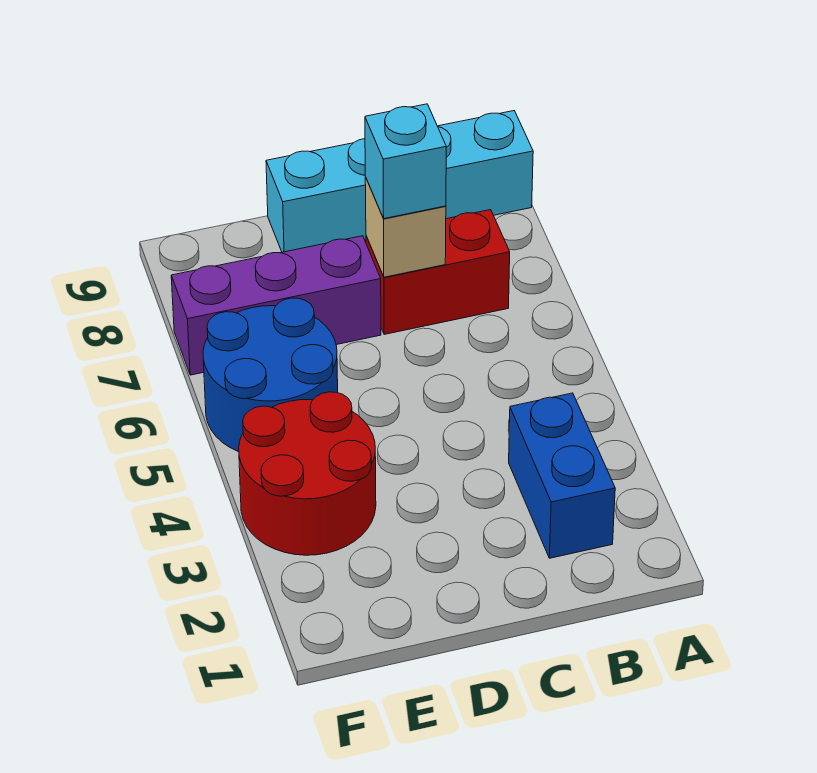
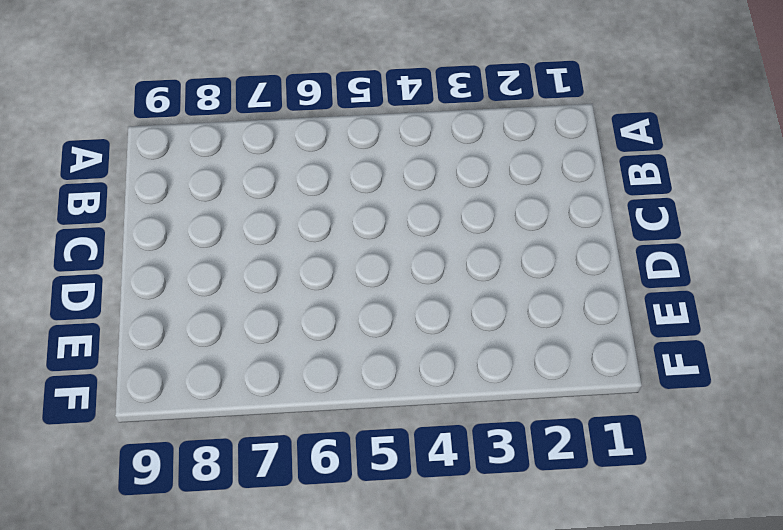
none -> cyan 1x4 brick [266,111,533,252]
none -> blue 1x2 brick [509,393,615,558]

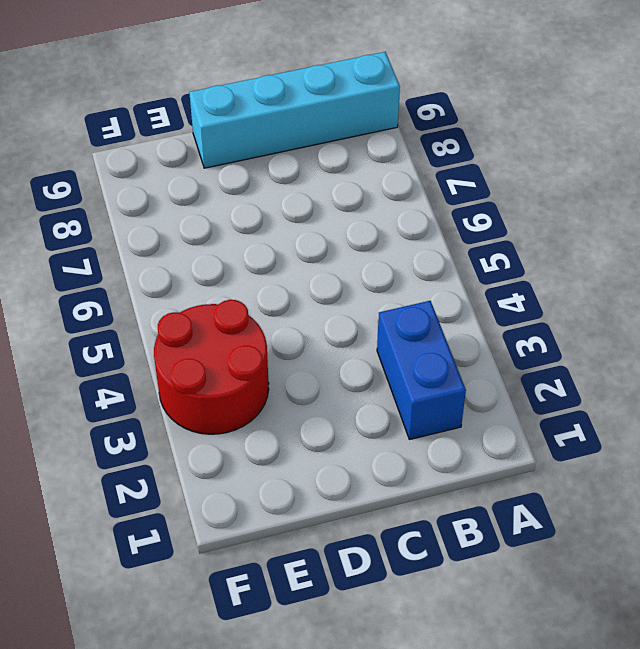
none -> red 1x2 brick [366,210,510,334]
none -> purple 1x3 brick [171,236,381,375]

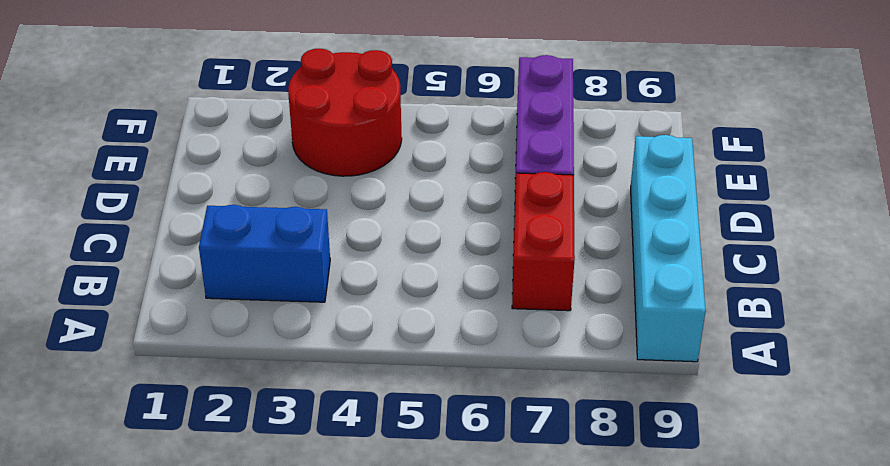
none -> blue 2x2 round brick [203,298,338,452]
none -> tan 1x1 brick [365,177,446,277]

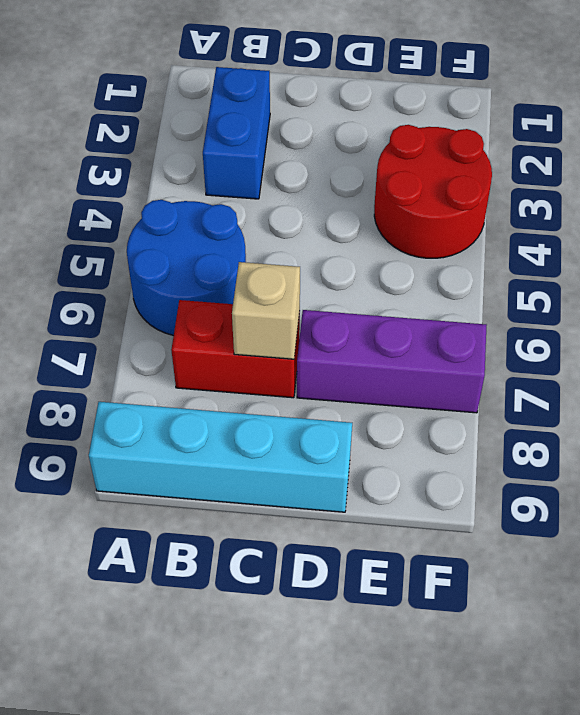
blue 2x2 round brick [127,200,246,336] -> blue 2x2 round brick moved to [203,298,338,452]
none -> cyan 1x1 brick [365,104,446,219]

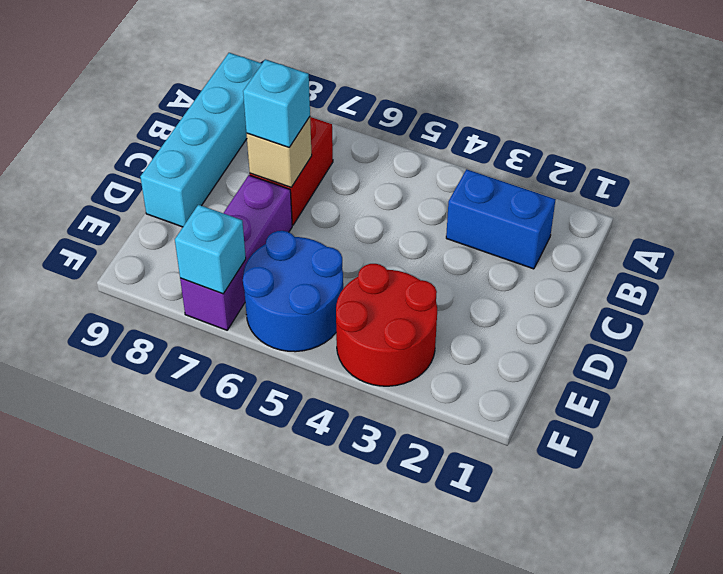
cyan 1x1 brick [175,205,246,294] -> none

